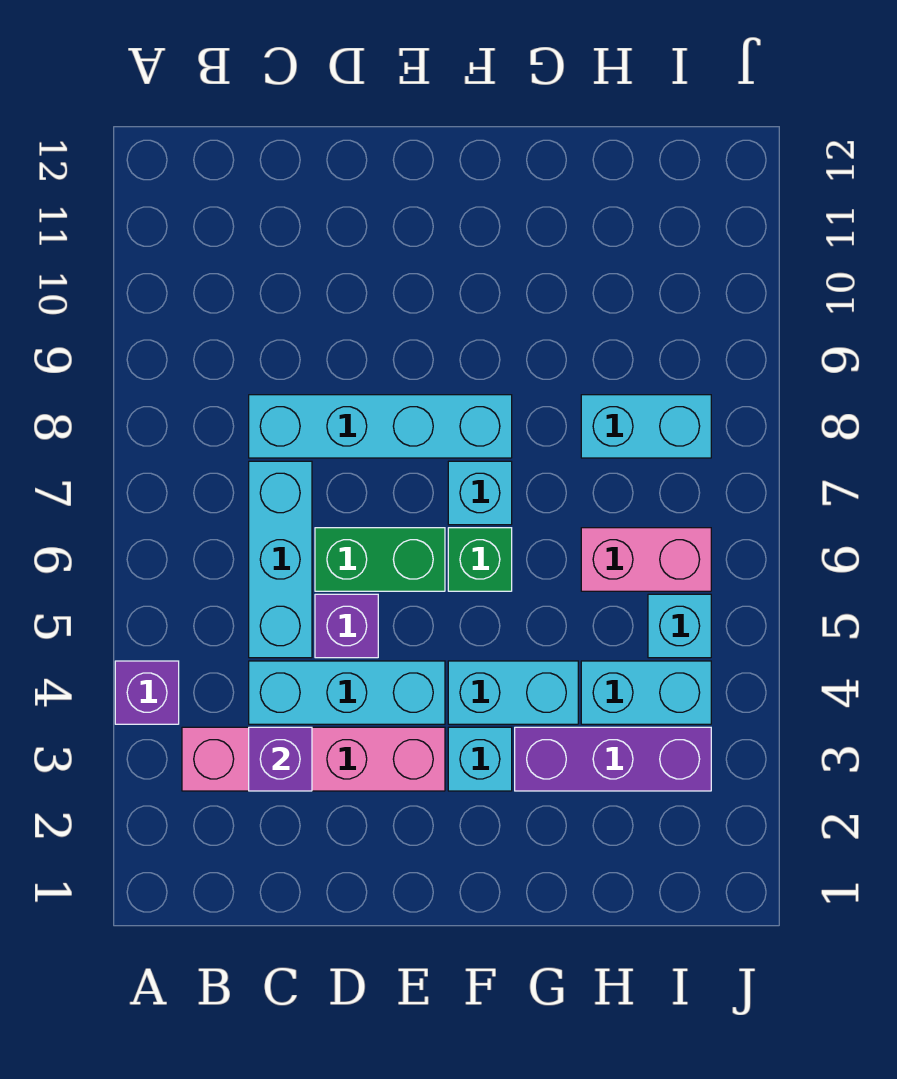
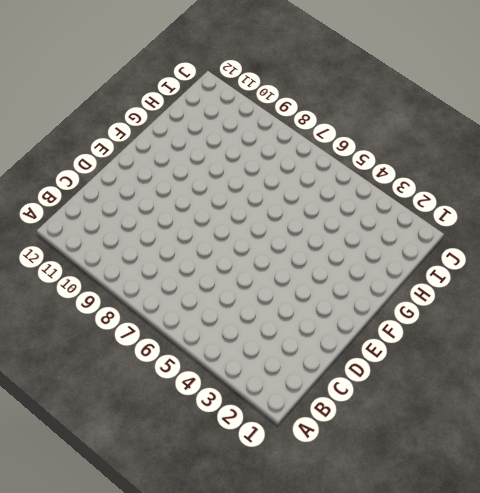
none -> purple 1x1 brick [115,661,179,724]
none -> pink 1x4 brick [182,727,445,791]
none -> cyan 1x3 brick [249,661,445,724]

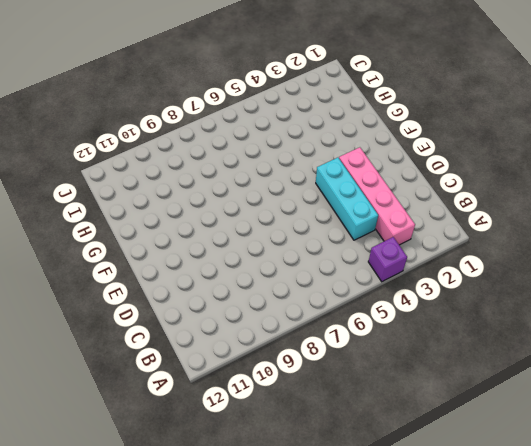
none -> cyan 1x3 brick [249,461,312,658]
none -> cyan 1x4 brick [249,395,512,458]
none -> purple 1x1 brick [315,594,378,658]

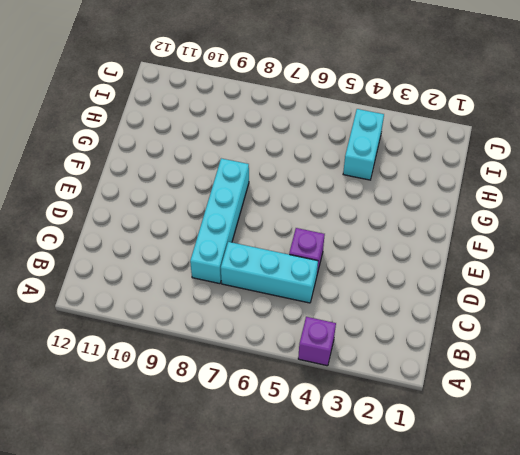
none -> pink 1x4 brick [182,727,445,791]
none -> cyan 1x3 brick [249,661,445,724]
none -> green 1x2 brick [315,528,445,591]

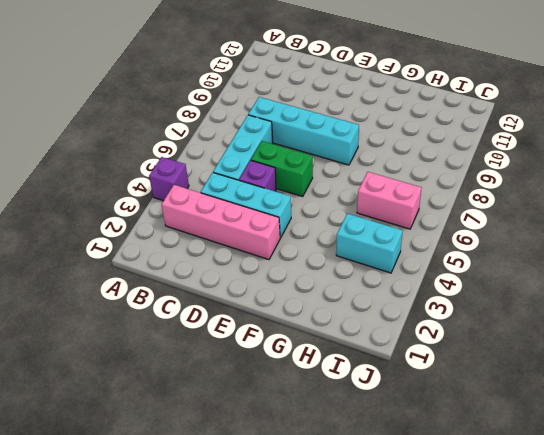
none -> cyan 1x1 brick [448,727,512,791]
none -> cyan 1x2 brick [448,661,578,724]
none -> green 1x1 brick [448,528,512,591]

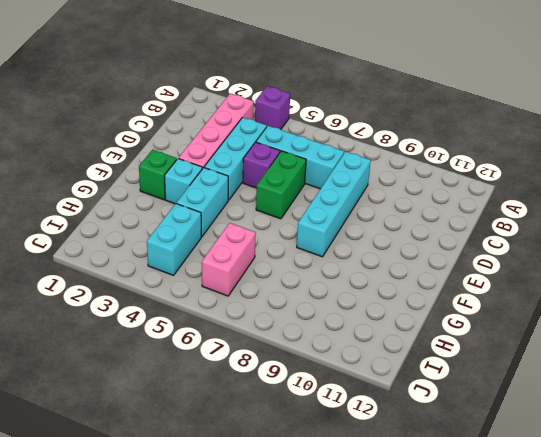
green 1x1 brick [139,150,177,200] -> green 1x1 brick moved to [448,528,512,591]
none -> cyan 1x1 brick [448,461,512,525]
none -> purple 1x3 brick [515,727,711,791]
none -> cyan 1x2 brick [581,395,711,458]

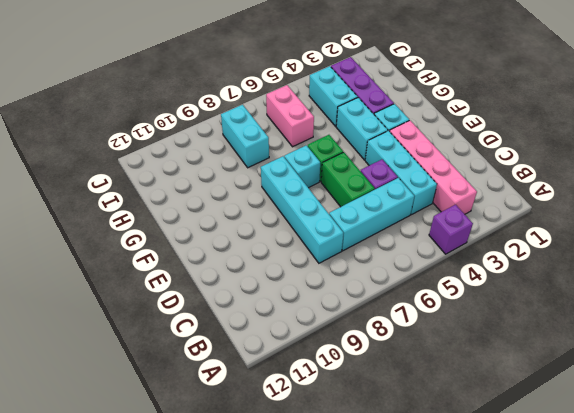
none -> cyan 1x1 brick [648,594,711,658]
none -> purple 1x1 brick [249,727,312,791]

